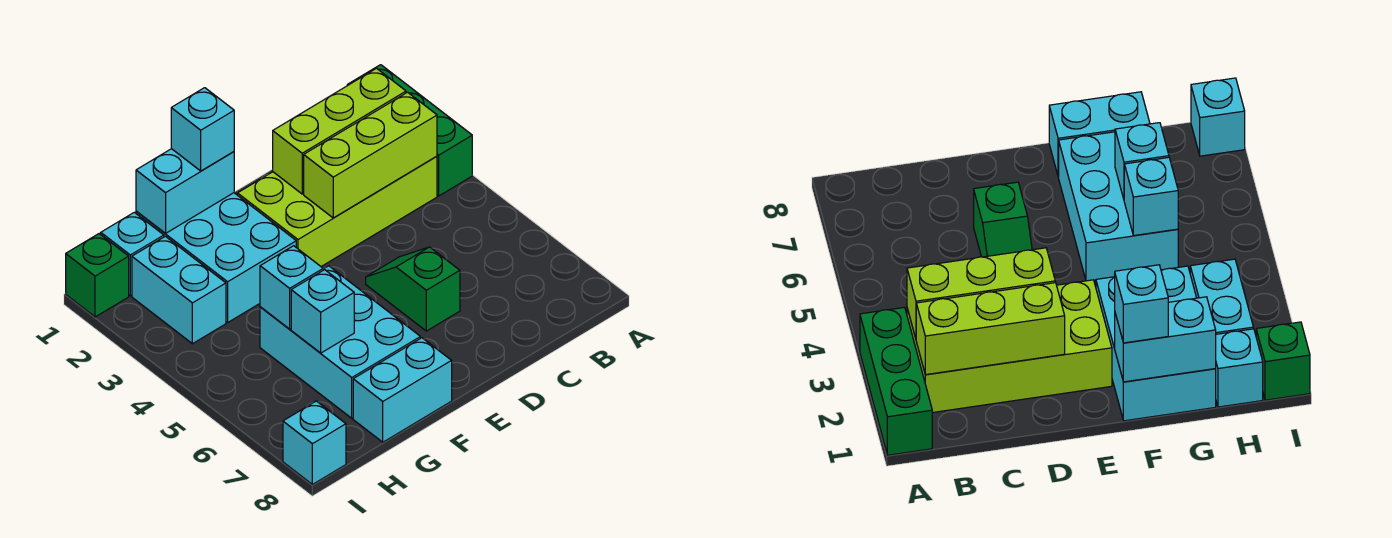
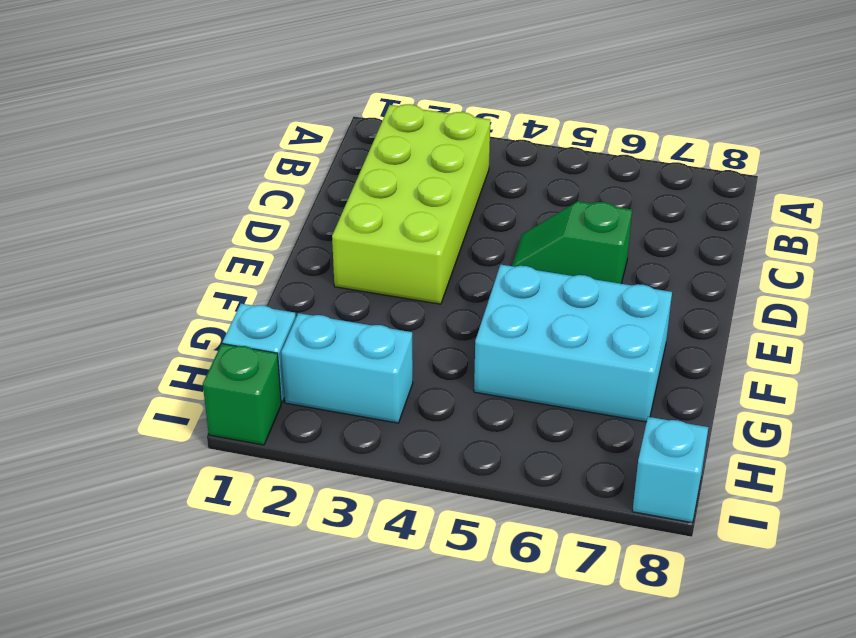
none -> green 1x3 brick [347,65,472,196]
none -> cyan 2x3 brick [136,193,296,322]
none -> cyan 1x2 brick [353,338,452,442]

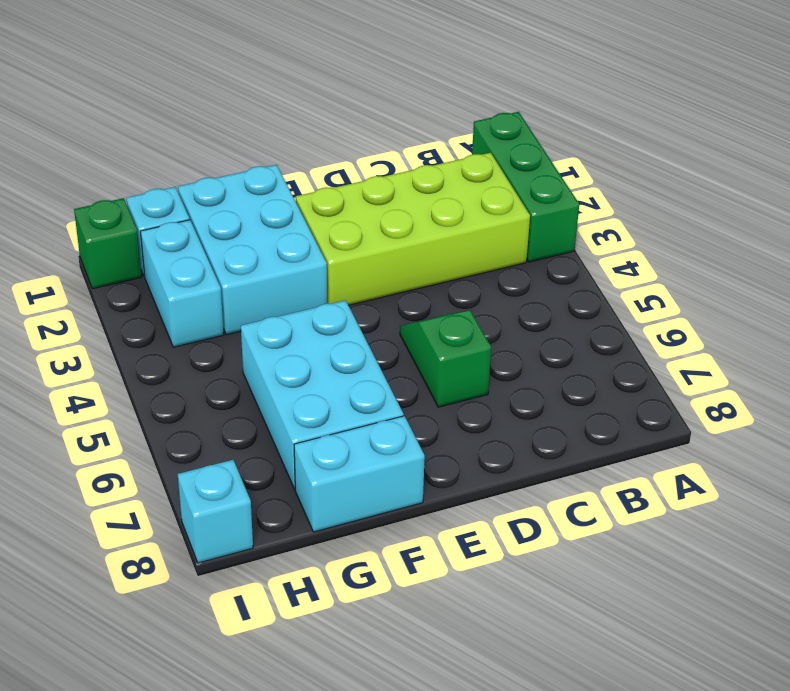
none -> lime 1x3 brick [273,68,406,194]
none -> lime 1x3 brick [304,92,437,218]
none -> cyan 1x2 brick [136,149,234,233]

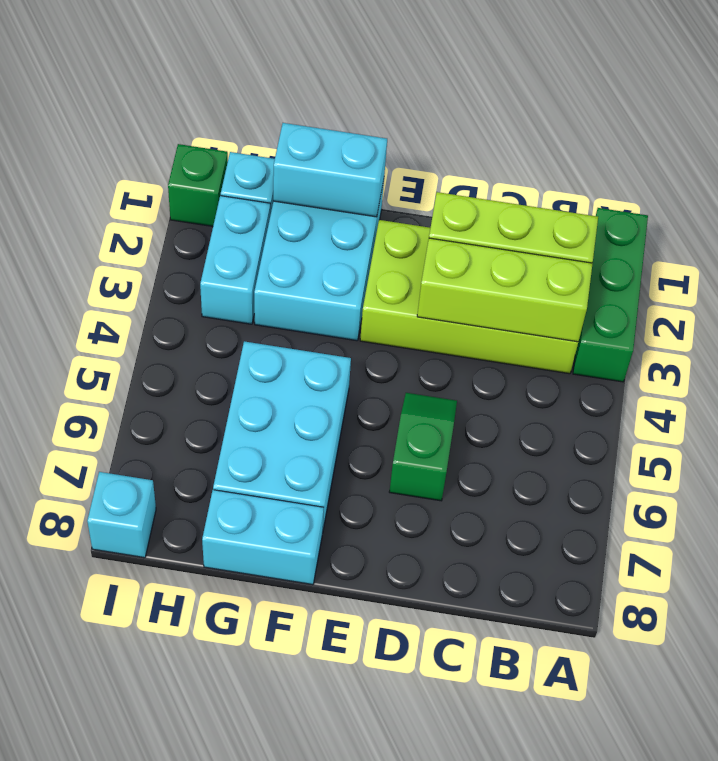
none -> cyan 1x1 brick [260,246,323,329]
none -> cyan 1x1 brick [291,270,354,353]
none -> cyan 1x1 brick [171,88,234,171]

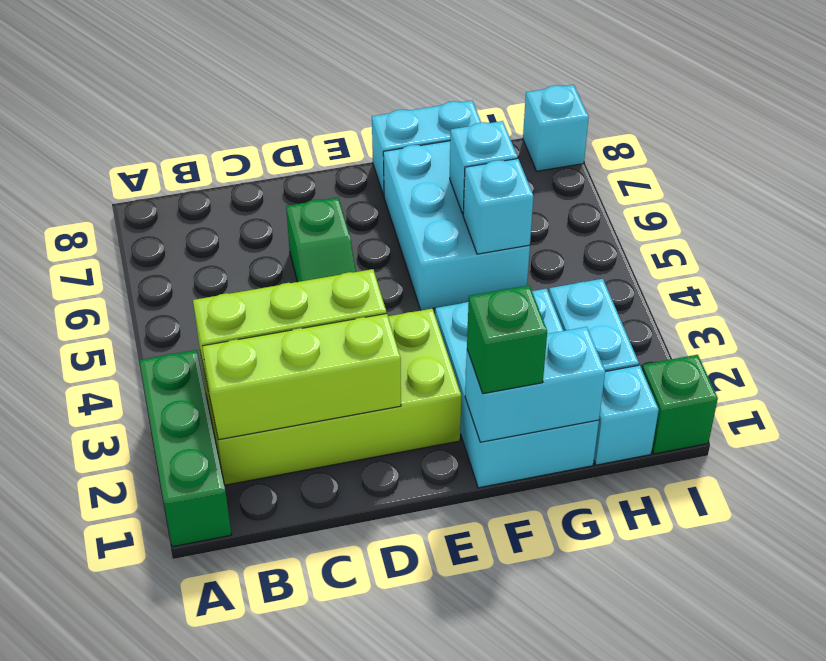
green 1x1 brick [467,285,547,394] -> cyan 1x1 brick [171,88,234,171]

